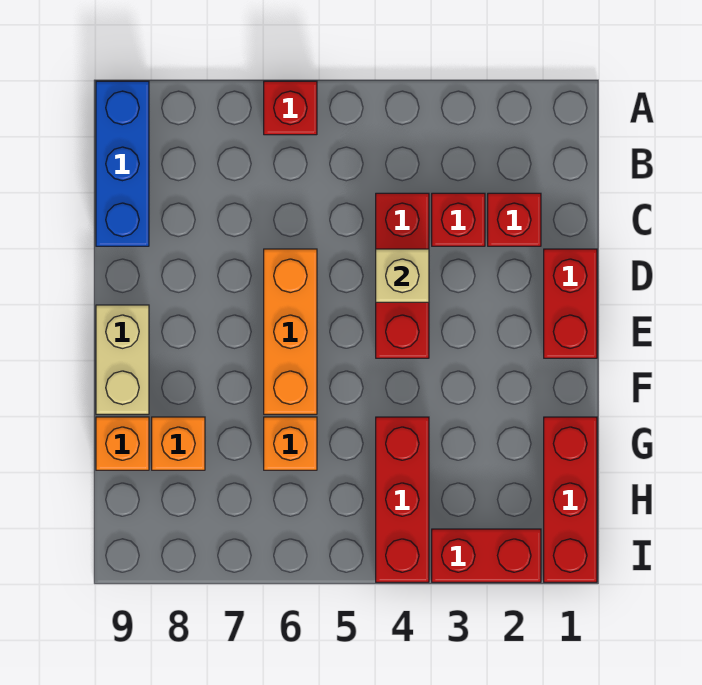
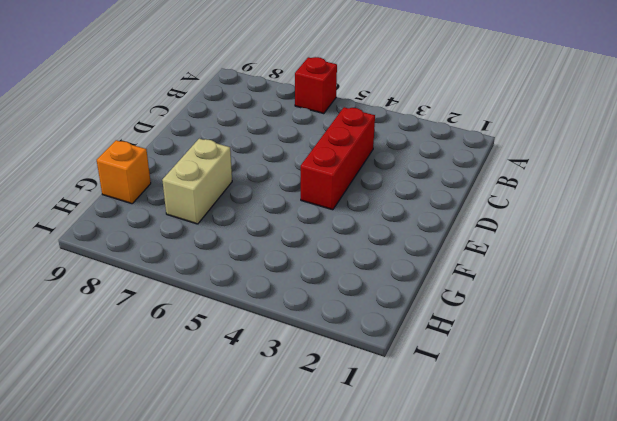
tan 1x2 brick [162,139,232,224] -> tan 1x2 brick moved to [96,305,149,414]
none -> blue 1x3 brick [96,81,149,246]
none -> red 1x1 brick [488,193,541,246]
none -> red 1x1 brick [432,193,485,246]

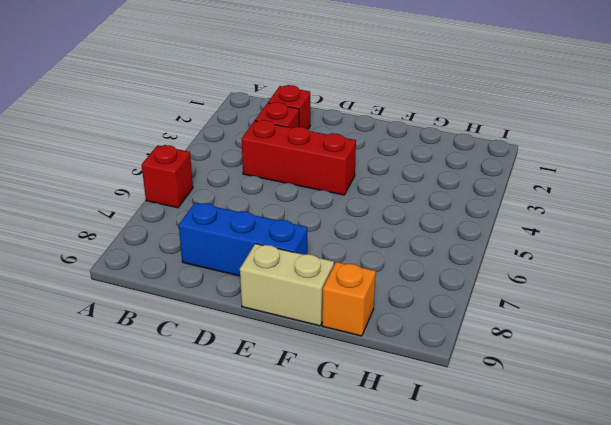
blue 1x3 brick [179,203,307,276] -> blue 1x3 brick moved to [96,81,149,246]
none -> red 1x2 brick [544,249,597,358]
none -> orange 1x3 brick [264,249,317,414]
none -> red 1x3 brick [544,417,597,582]

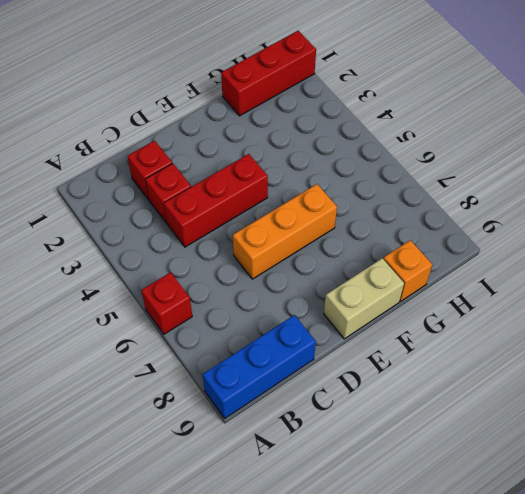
none -> red 1x2 brick [544,249,597,358]
none -> red 1x3 brick [376,417,429,582]
none -> orange 1x1 brick [264,417,317,470]

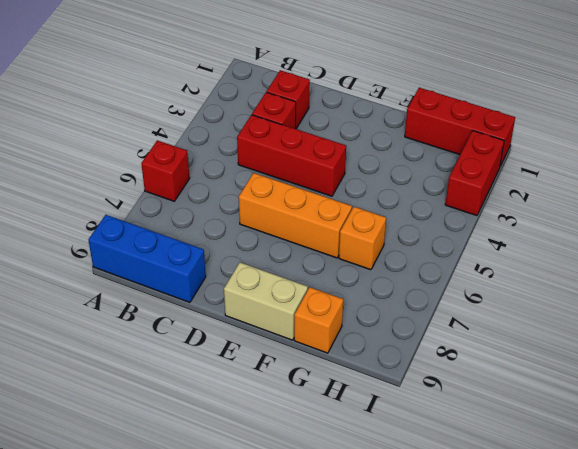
none -> red 1x2 brick [544,249,597,358]
none -> red 1x3 brick [376,417,429,582]
none -> orange 1x1 brick [152,417,205,470]

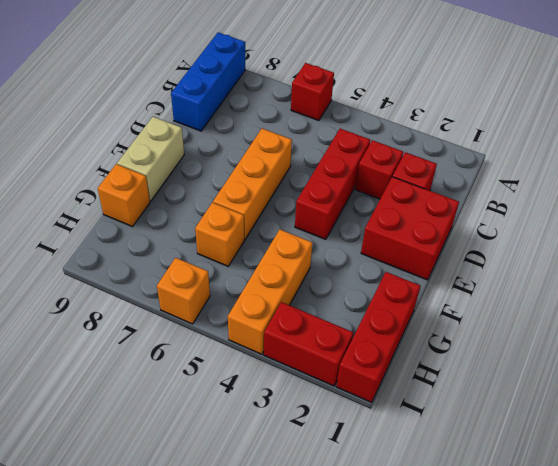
red 2x2 brick [361,177,459,280] -> red 1x2 brick [544,249,597,358]
orange 1x3 brick [228,229,312,354] -> red 1x3 brick [376,417,429,582]
orange 1x1 brick [157,258,210,324] -> orange 1x1 brick moved to [152,417,205,470]
none -> tan 1x1 brick [376,249,429,302]

